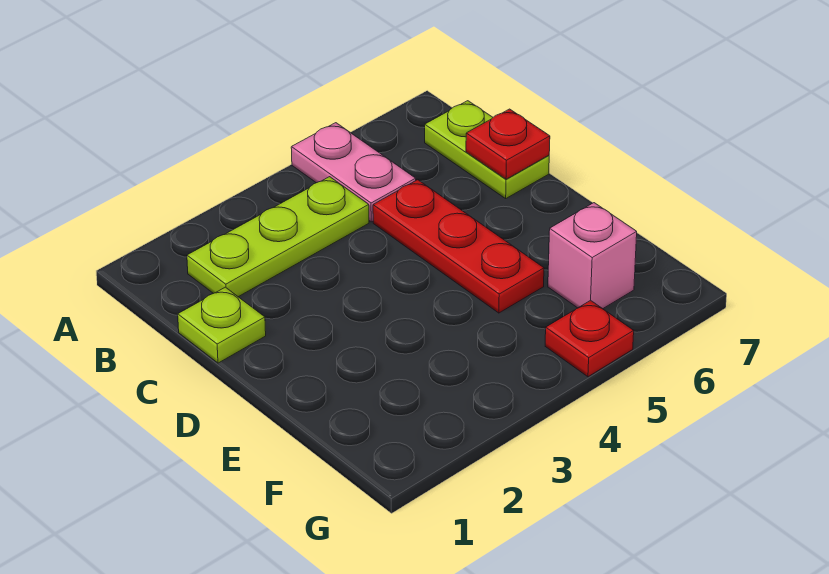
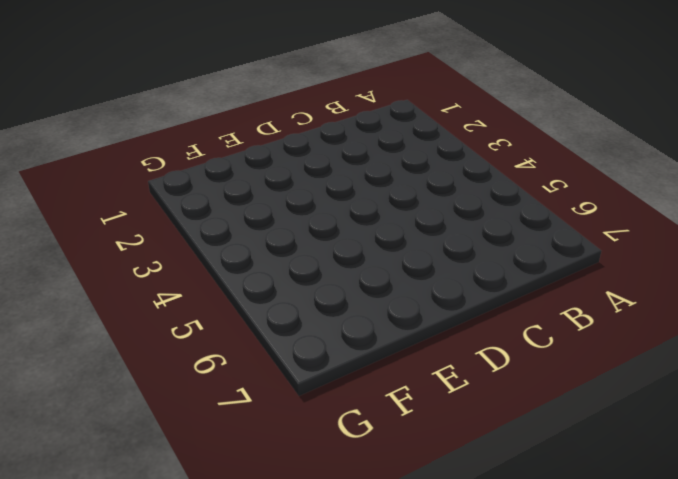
none -> pink 1x2 plate [291,123,416,222]
none -> lime 1x3 plate [187,177,369,297]

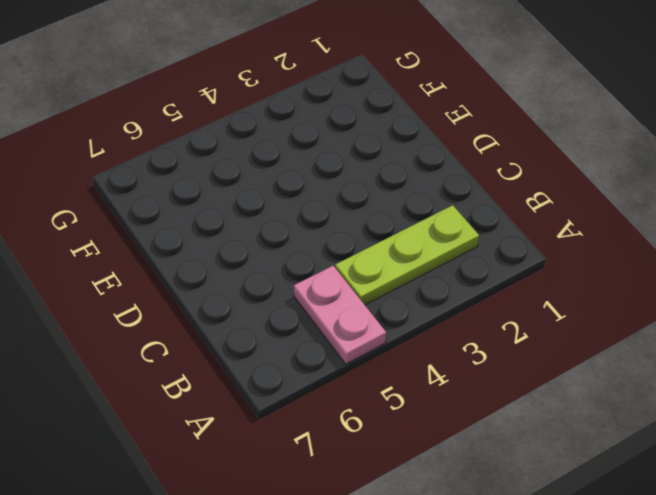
none -> lime 1x2 plate [425,101,549,198]
none -> lime 1x1 plate [178,287,266,363]

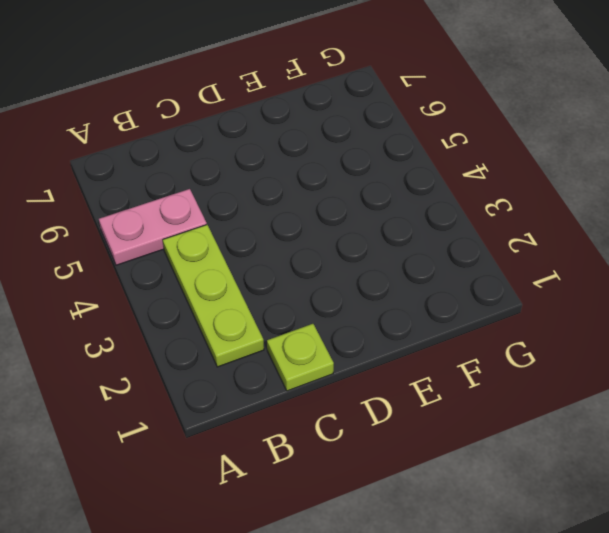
none -> lime 1x2 plate [425,101,549,198]
none -> red 1x3 plate [373,180,544,313]

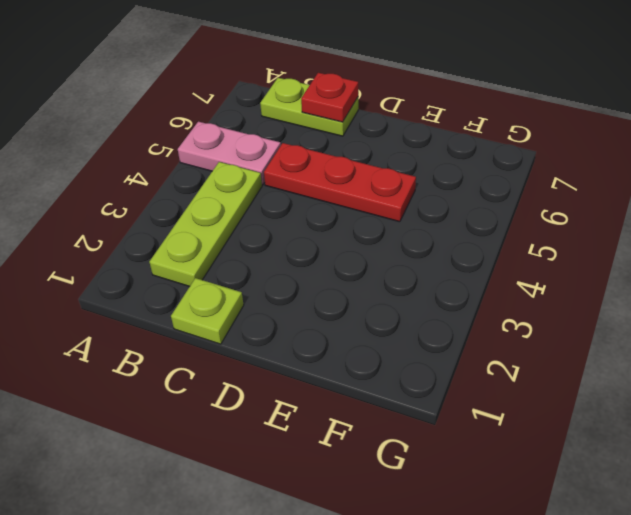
none -> pink 1x1 brick [548,203,637,309]
none -> red 1x1 plate [545,300,634,377]

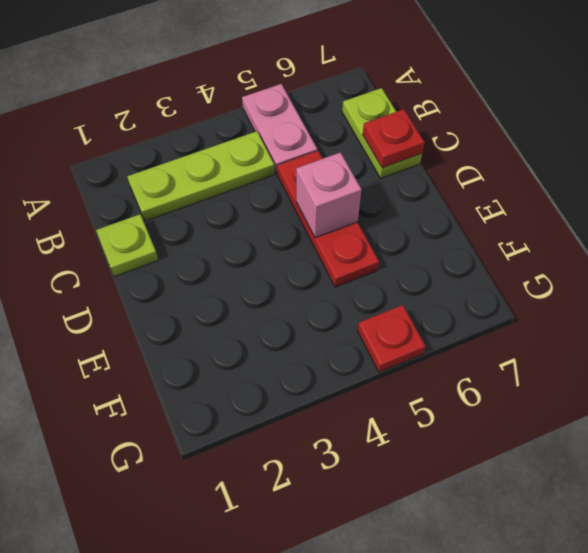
pink 1x1 brick [296,152,361,238] -> pink 1x1 brick moved to [548,203,637,309]

